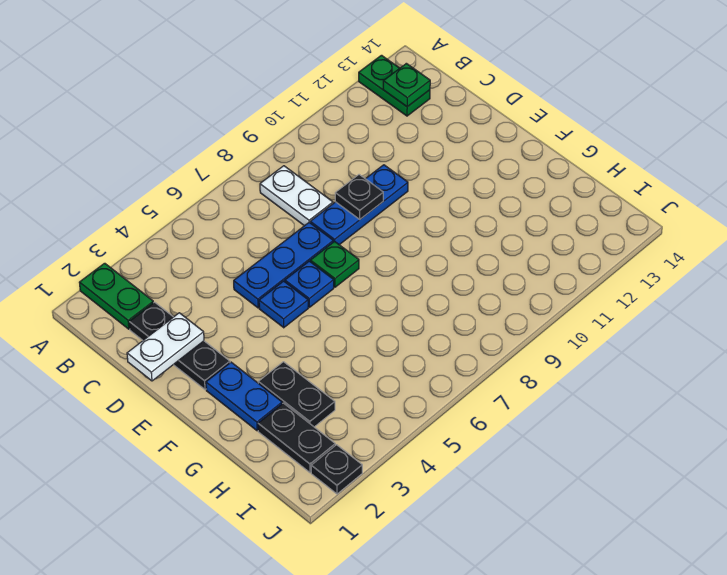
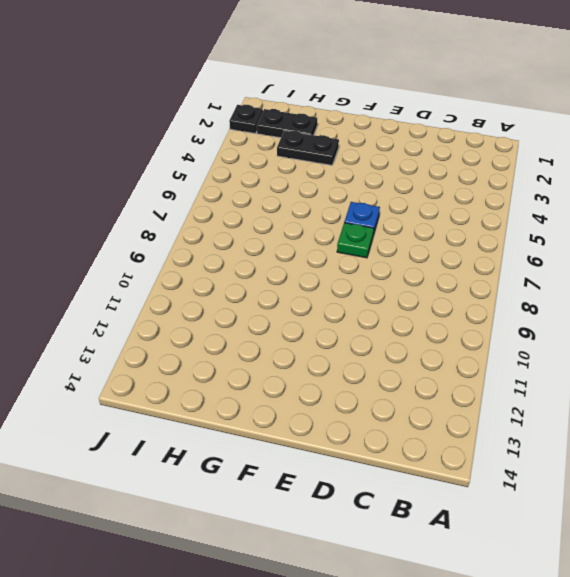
none -> green 1x2 plate [79,263,153,329]
none -> green 1x2 plate [359,55,430,116]
none -> white 1x2 plate [260,166,333,226]

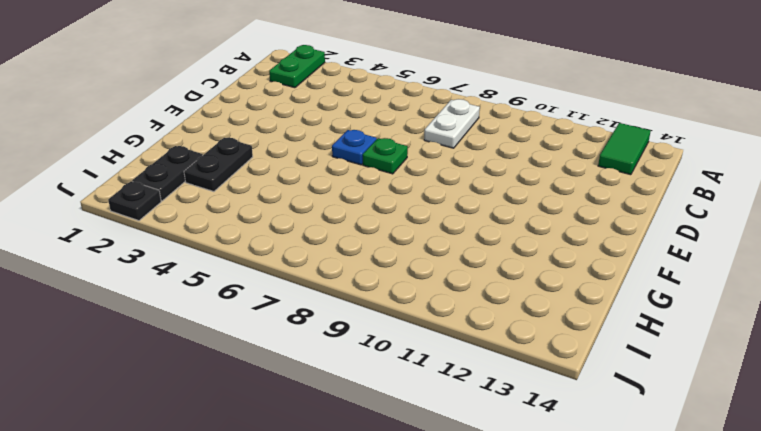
green 1x2 tile [598,123,651,175] -> green 1x2 plate [359,55,430,116]
none -> black 1x3 plate [129,302,230,390]
none -> blue 1x3 plate [234,223,333,308]
none -> blue 1x3 plate [310,165,408,245]

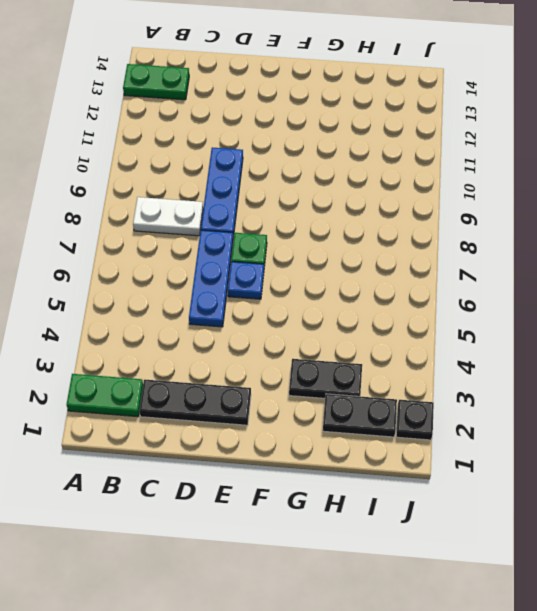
none -> blue 1x1 plate [259,281,308,328]
none -> blue 1x2 plate [206,362,282,431]
none -> green 1x1 plate [383,63,430,107]

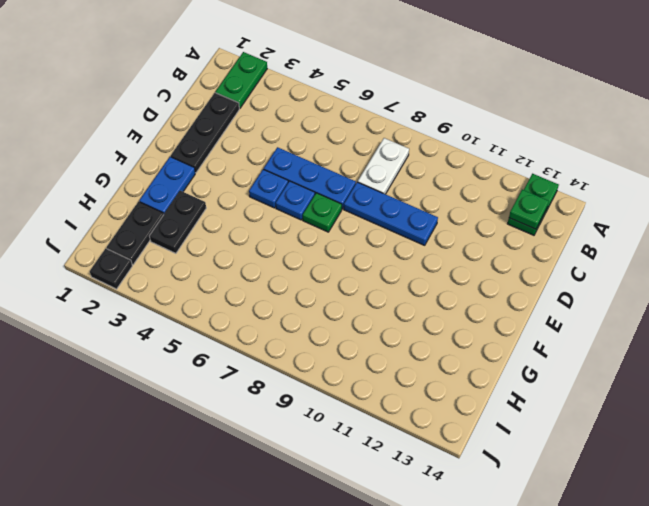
none -> white 1x2 plate [127,313,204,381]
none -> black 1x1 plate [335,175,383,220]

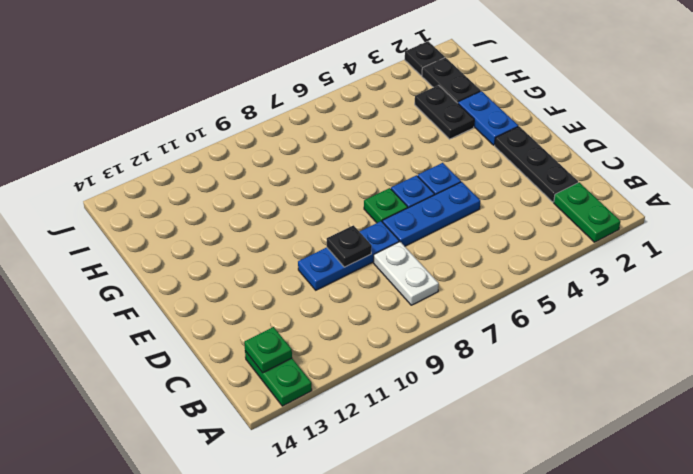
none -> white 1x2 plate [127,313,204,381]

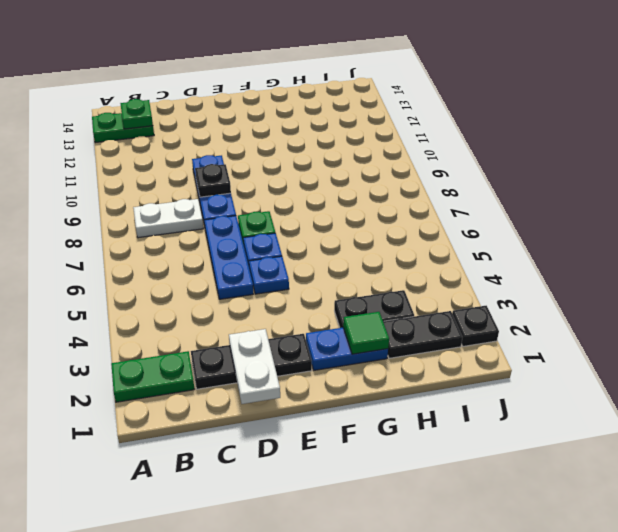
green 1x1 tile [343,312,389,354] -> none

